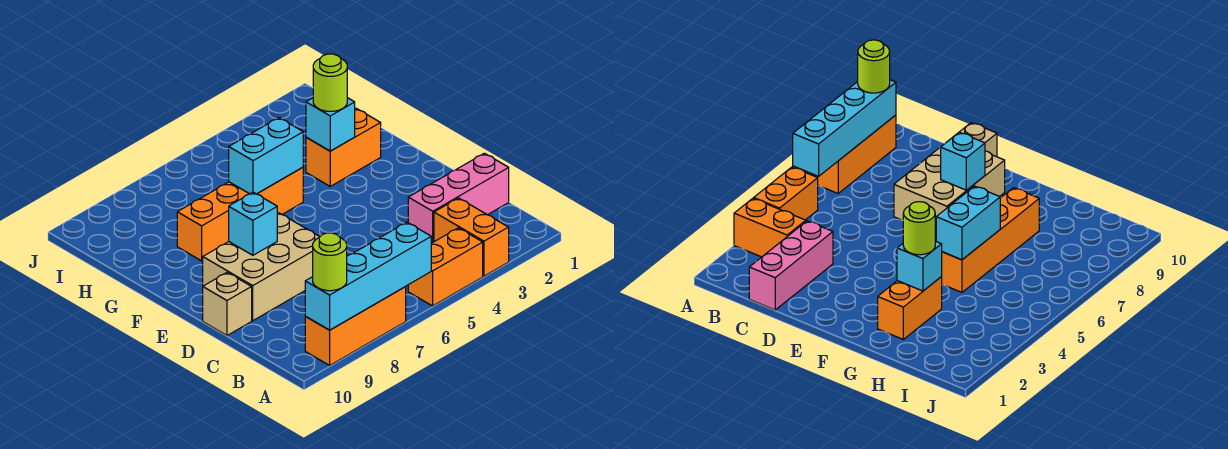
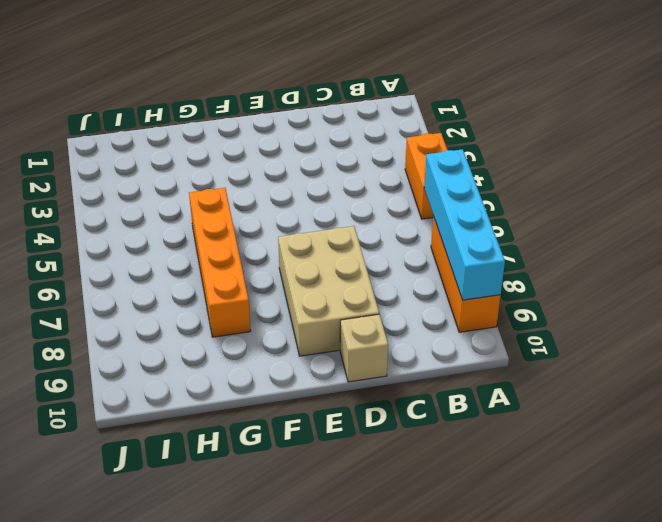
none -> orange 1x2 brick [434,198,509,276]
none -> pink 1x3 brick [408,153,509,243]
none -> orange 1x2 brick [306,108,381,186]

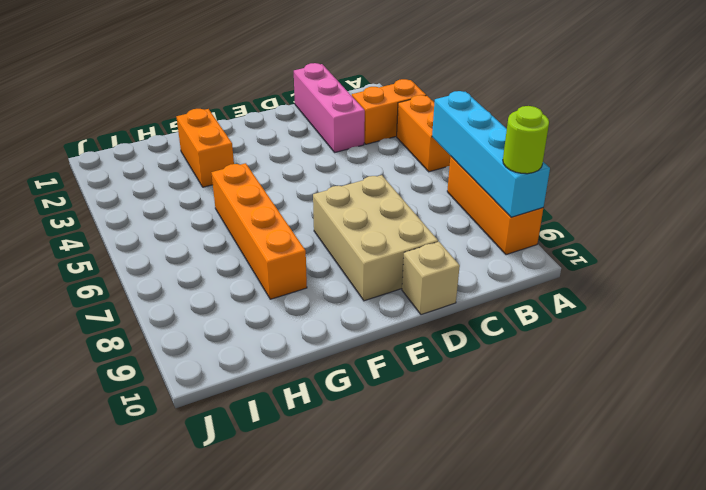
none -> cyan 1x1 brick [229,192,277,255]
none -> cyan 1x1 brick [306,98,355,151]
none -> cyan 1x2 brick [229,118,303,194]

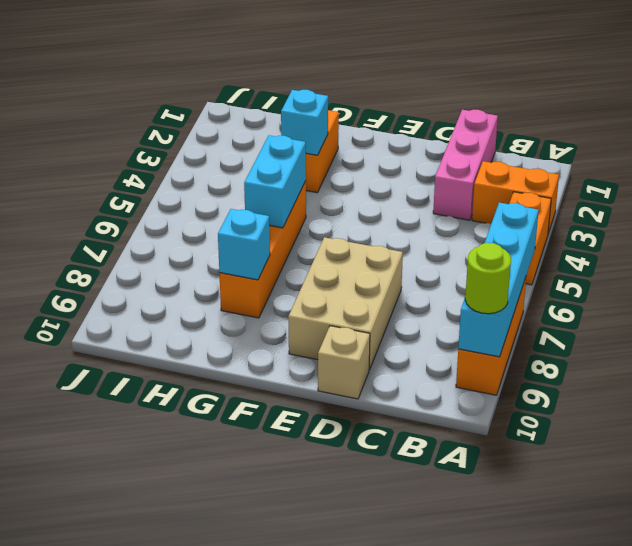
cyan 1x1 brick [218,209,270,280] -> cyan 1x1 brick moved to [229,192,277,255]
none -> lime 1x1 round brick [313,54,347,111]

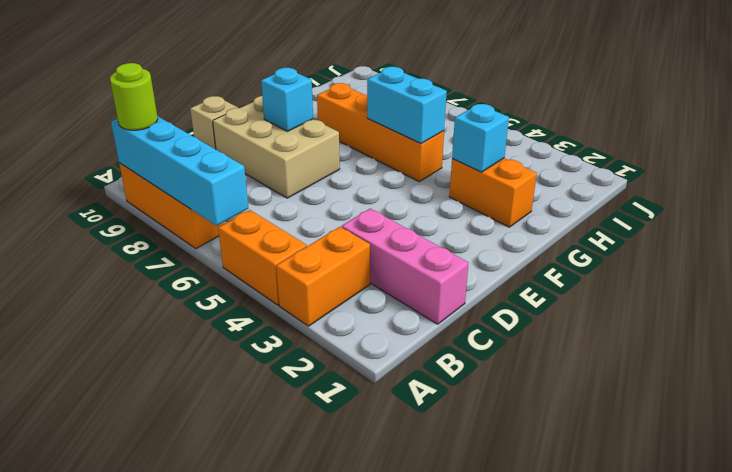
none -> lime 1x1 round brick [313,54,347,111]

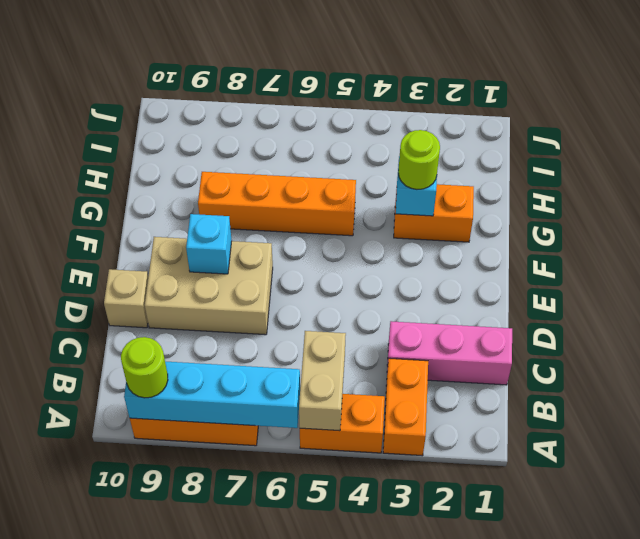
tan 1x2 brick [299,331,346,431] -> none
none -> cyan 1x2 brick [229,118,303,194]

